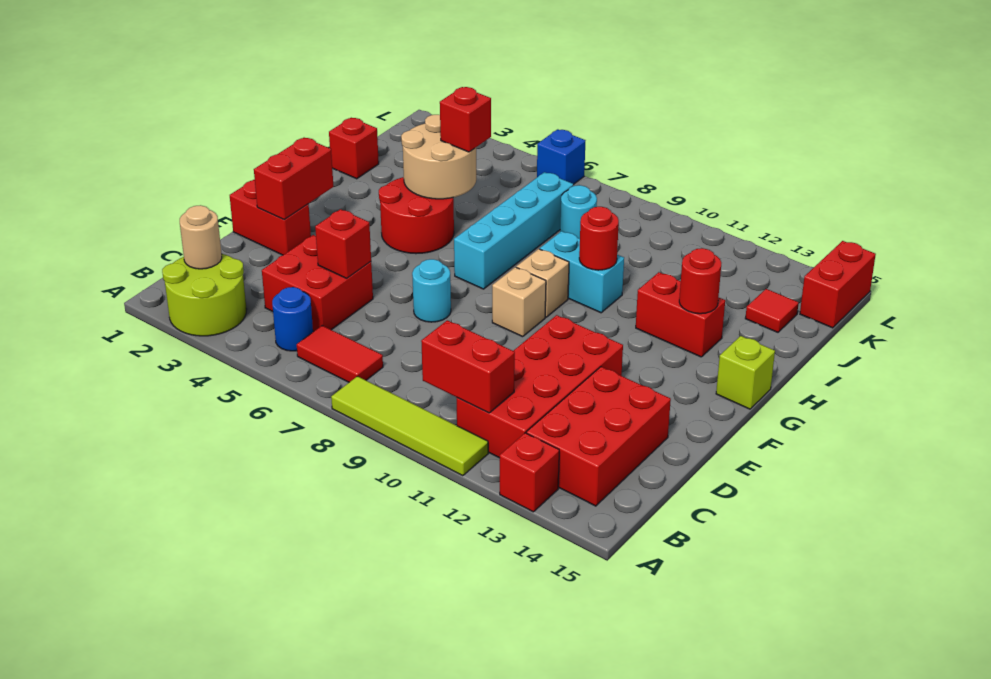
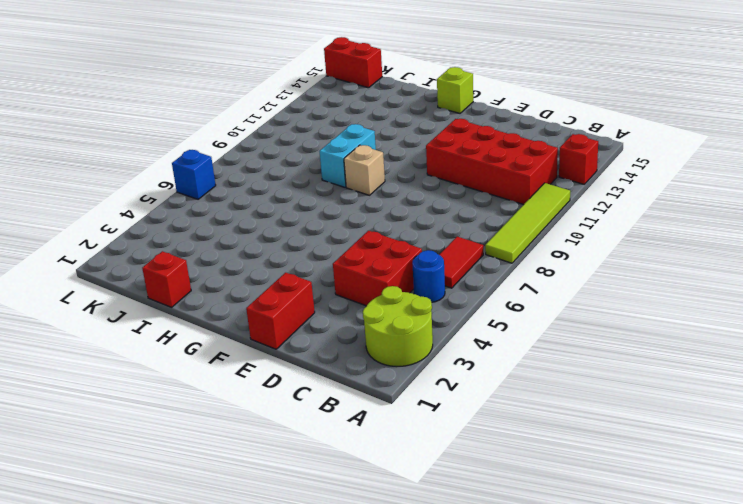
none -> red 2x3 brick [526,367,671,506]
none -> cyan 1x1 round brick [412,259,451,322]
none -> tan 1x1 brick [492,267,546,337]
none -> red 2x2 round brick [379,177,454,254]

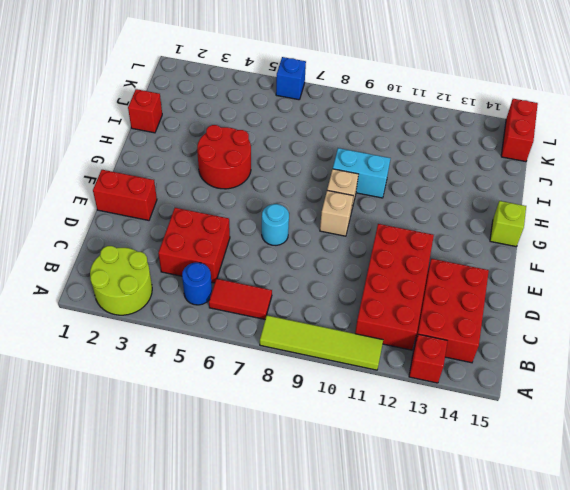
none -> cyan 1x4 brick [454,172,573,289]
none -> red 1x2 brick [636,272,725,357]
none -> cyan 1x1 round brick [560,185,597,239]
none -> red 1x1 tile [745,289,799,332]

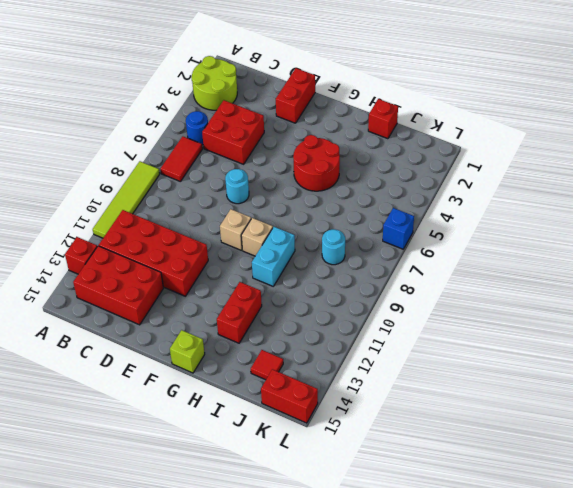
none -> cyan 1x4 brick [454,172,573,289]
none -> tan 1x1 round brick [180,205,222,269]
none -> red 1x2 brick [421,320,515,413]
none -> red 1x1 brick [315,209,371,278]

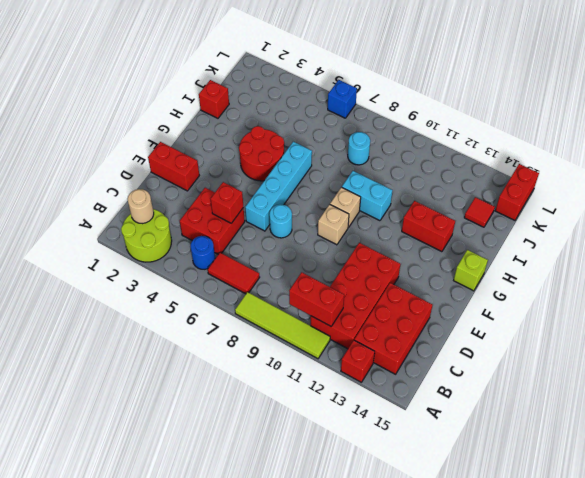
cyan 1x4 brick [245,142,312,231] -> cyan 1x4 brick moved to [454,172,573,289]
none -> red 1x2 brick [254,138,333,220]
none -> tan 2x2 round brick [401,115,476,199]
none -> red 1x1 round brick [579,207,619,270]
none -> red 1x1 round brick [679,248,721,314]

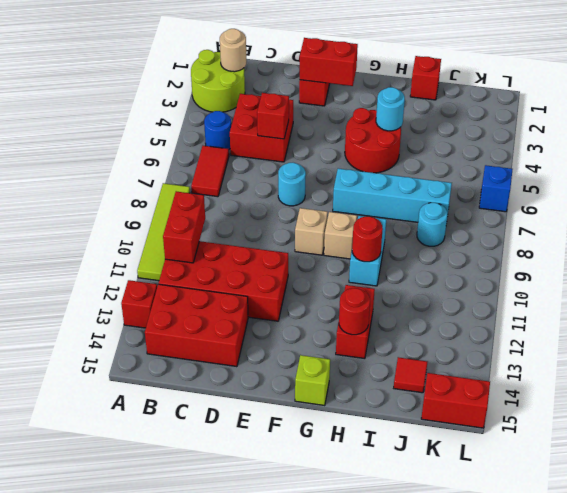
cyan 1x1 round brick [376,87,405,131] -> tan 2x2 round brick [401,115,476,199]
none -> red 1x1 brick [440,87,491,152]

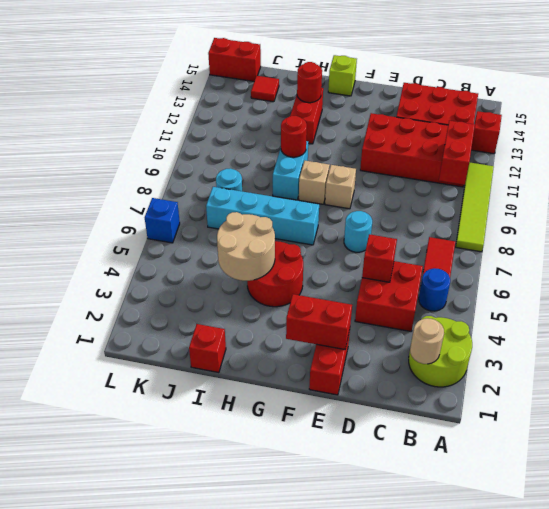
none -> red 1x1 brick [440,87,491,152]

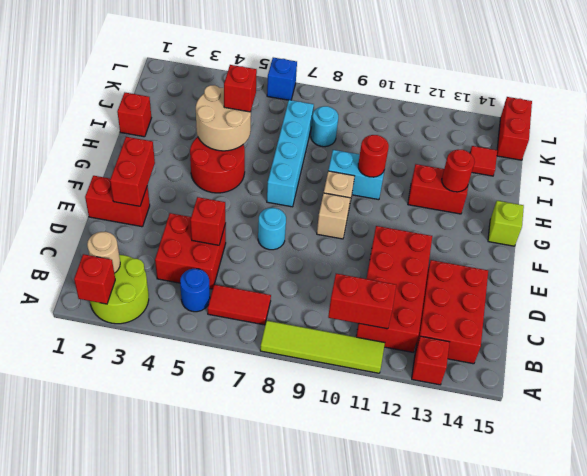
red 1x1 brick [74,254,115,304] -> none

